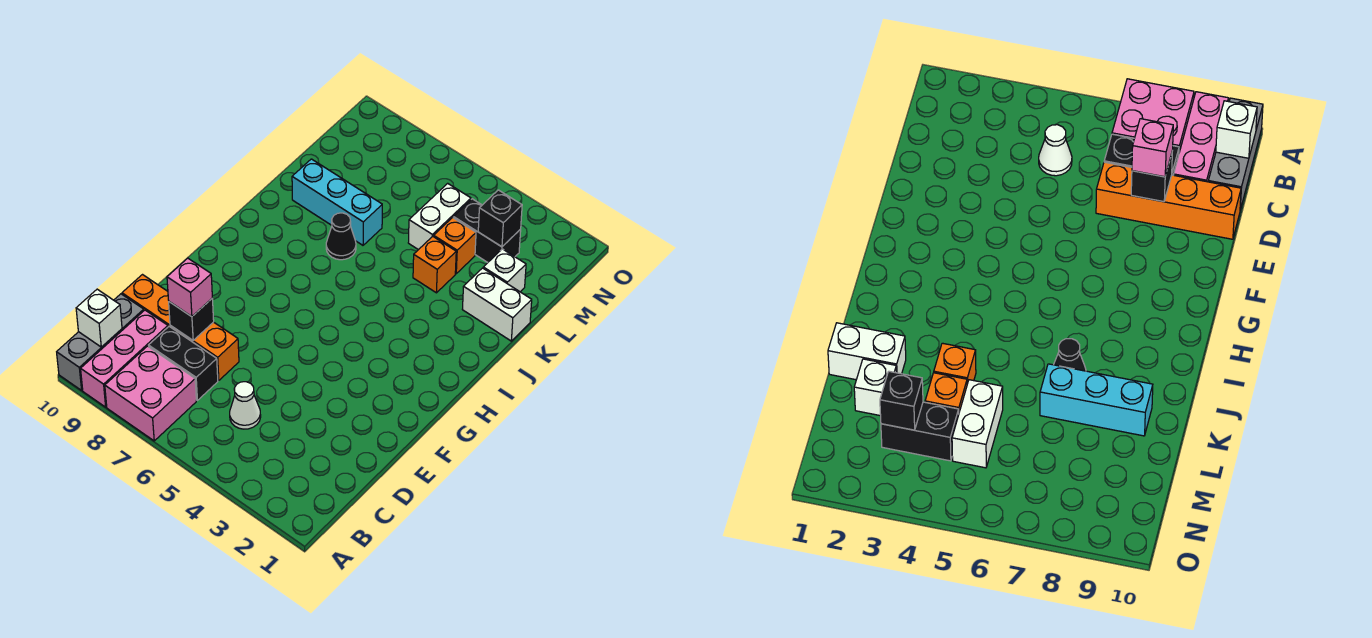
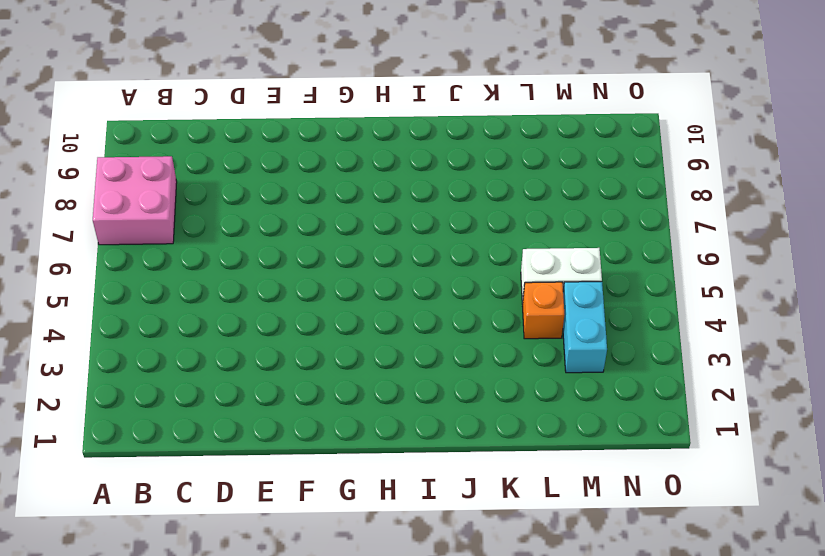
cyan 1x2 brick [563,282,607,373] -> black 1x2 brick [453,199,521,262]
none -> pink 1x3 brick [81,310,168,407]
none -> grey 1x3 brick [57,294,144,390]
none -> white 1x1 cone [230,382,261,429]

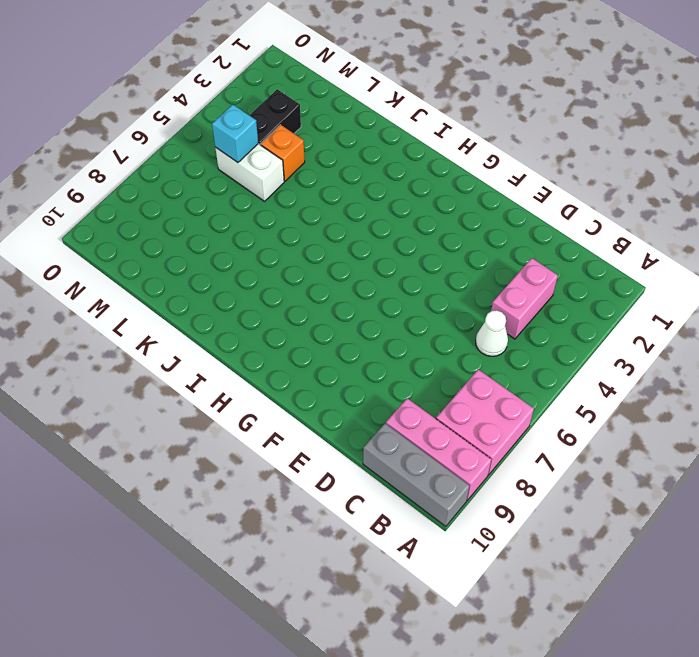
pink 1x2 brick [491,258,558,339] -> none
cyan 1x1 brick [212,105,258,162] -> none
none -> black 1x2 brick [149,327,218,400]
none -> orange 1x4 brick [122,275,239,381]
none -> black 1x1 cone [326,213,356,260]

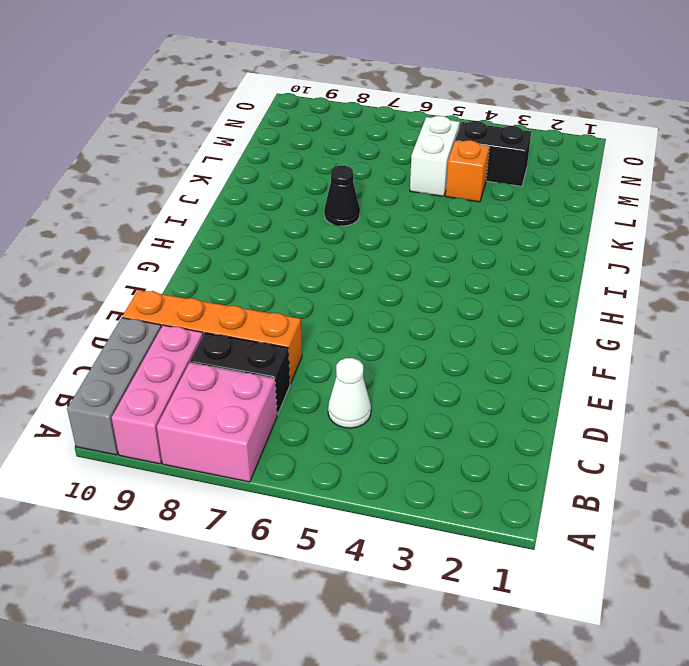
none -> white 1x2 brick [462,268,532,341]
none -> orange 1x1 brick [413,236,456,293]
none -> cyan 1x3 brick [292,159,382,245]

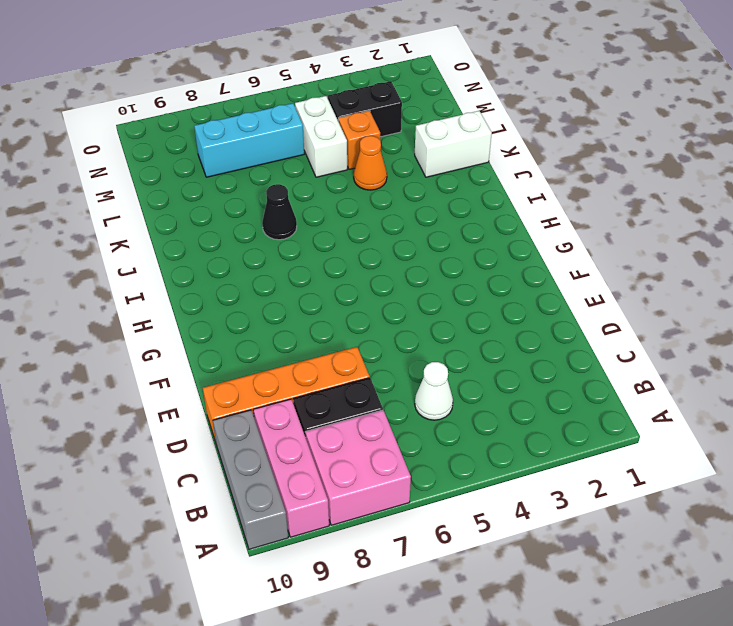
orange 1x1 cone [354,136,387,190] -> orange 1x1 brick [413,236,456,293]
cyan 1x3 brick [194,103,304,177] -> cyan 1x3 brick moved to [292,159,382,245]
none -> white 1x1 brick [483,249,526,292]
none -> white 1x1 brick [76,289,122,347]
none -> black 1x1 brick [169,299,214,340]

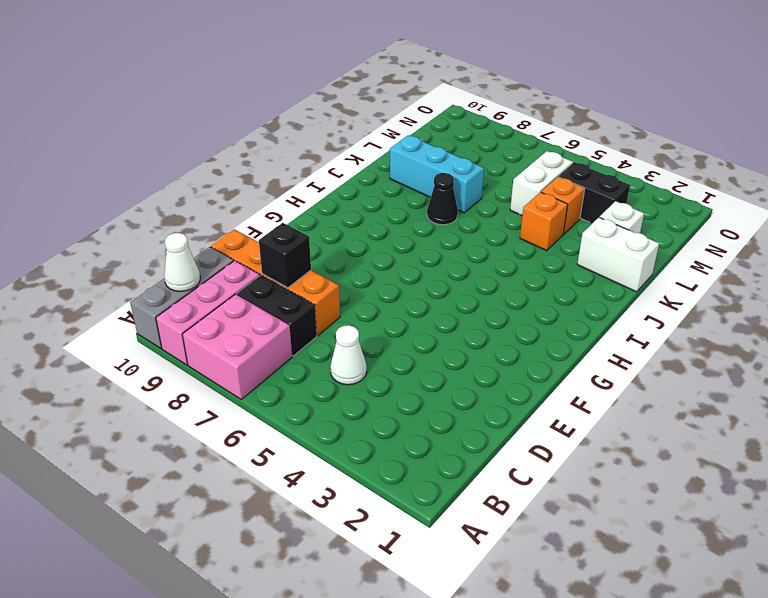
white 1x1 cone [164,233,200,291] -> white 1x1 brick [76,289,122,347]
none -> black 1x1 brick [478,190,522,247]
none -> pink 1x1 brick [167,258,212,317]

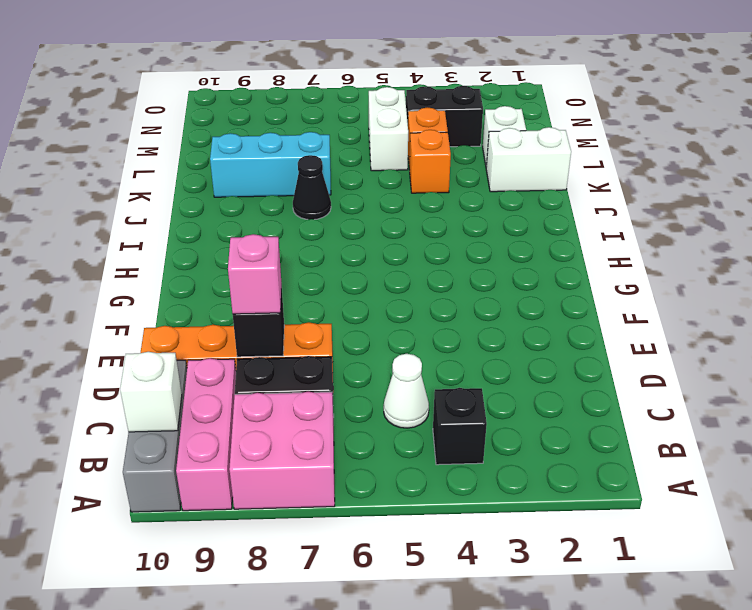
black 1x1 brick [433,388,487,465] -> black 1x1 brick moved to [478,190,522,247]

